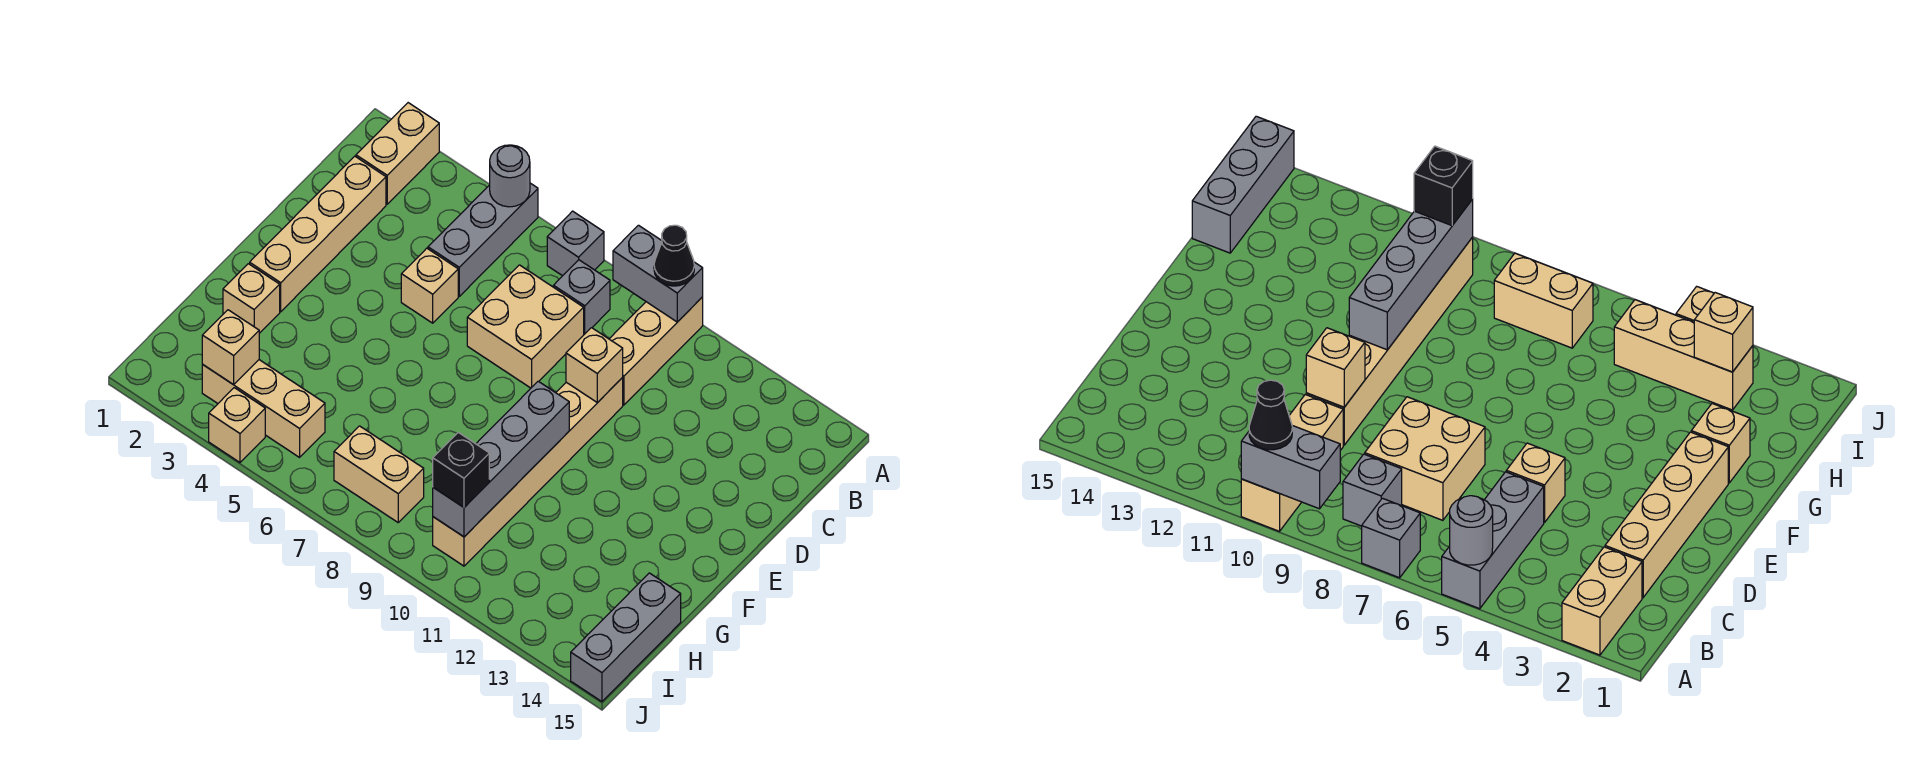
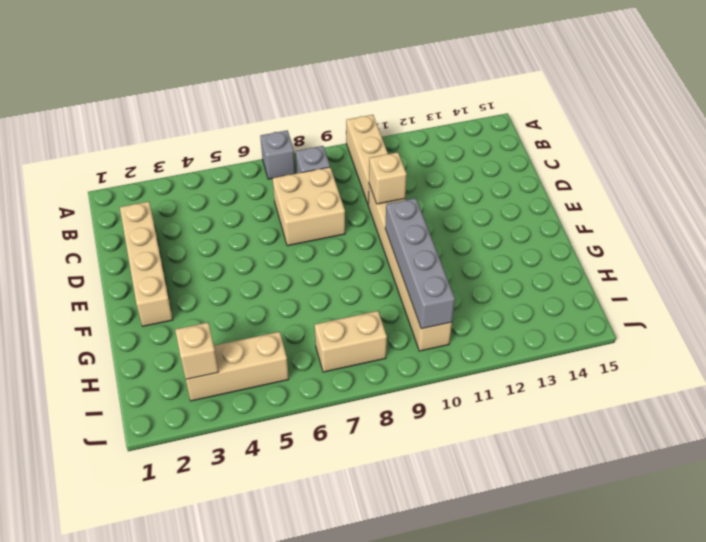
none -> tan 1x2 brick [356,103,439,204]
none -> grey 1x3 brick [428,183,538,296]
none -> tan 1x1 brick [401,248,458,323]

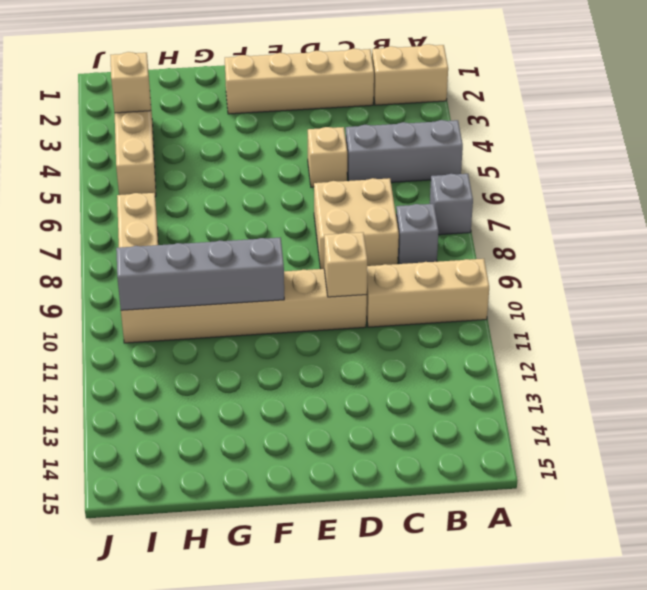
none -> tan 1x1 brick [223,264,280,333]
none -> grey 1x3 brick [571,573,681,702]
none -> tan 1x1 brick [209,388,265,462]

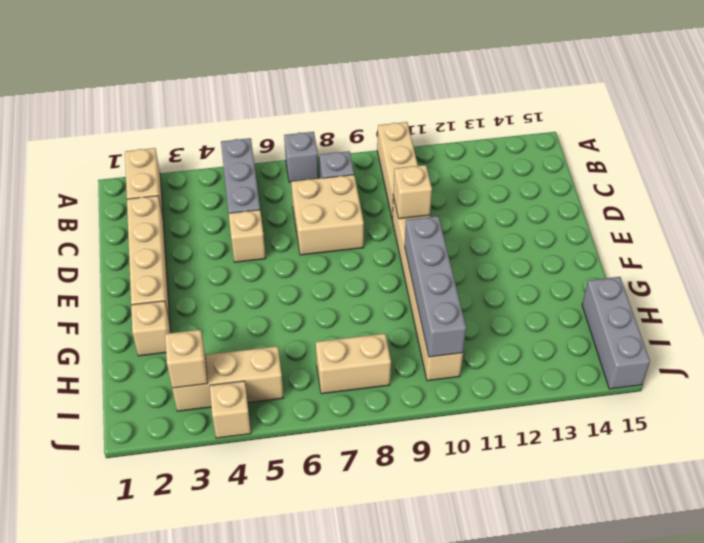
none -> grey 1x1 round brick [490,145,530,207]
none -> grey 1x2 brick [613,225,703,322]
none -> black 1x1 cone [654,225,694,286]

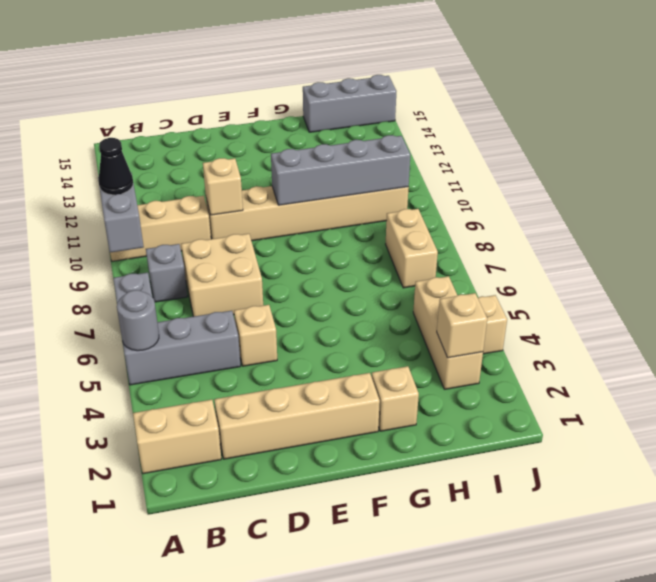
none -> black 1x1 brick [433,433,489,507]

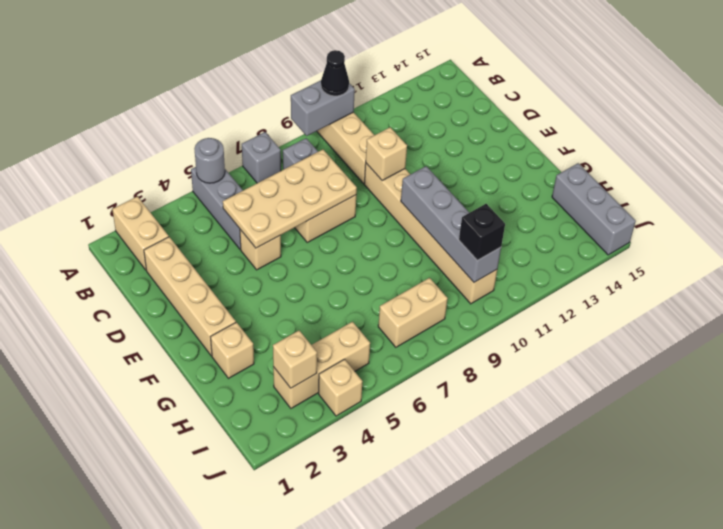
tan 2x4 plate [223,149,357,248] -> none

